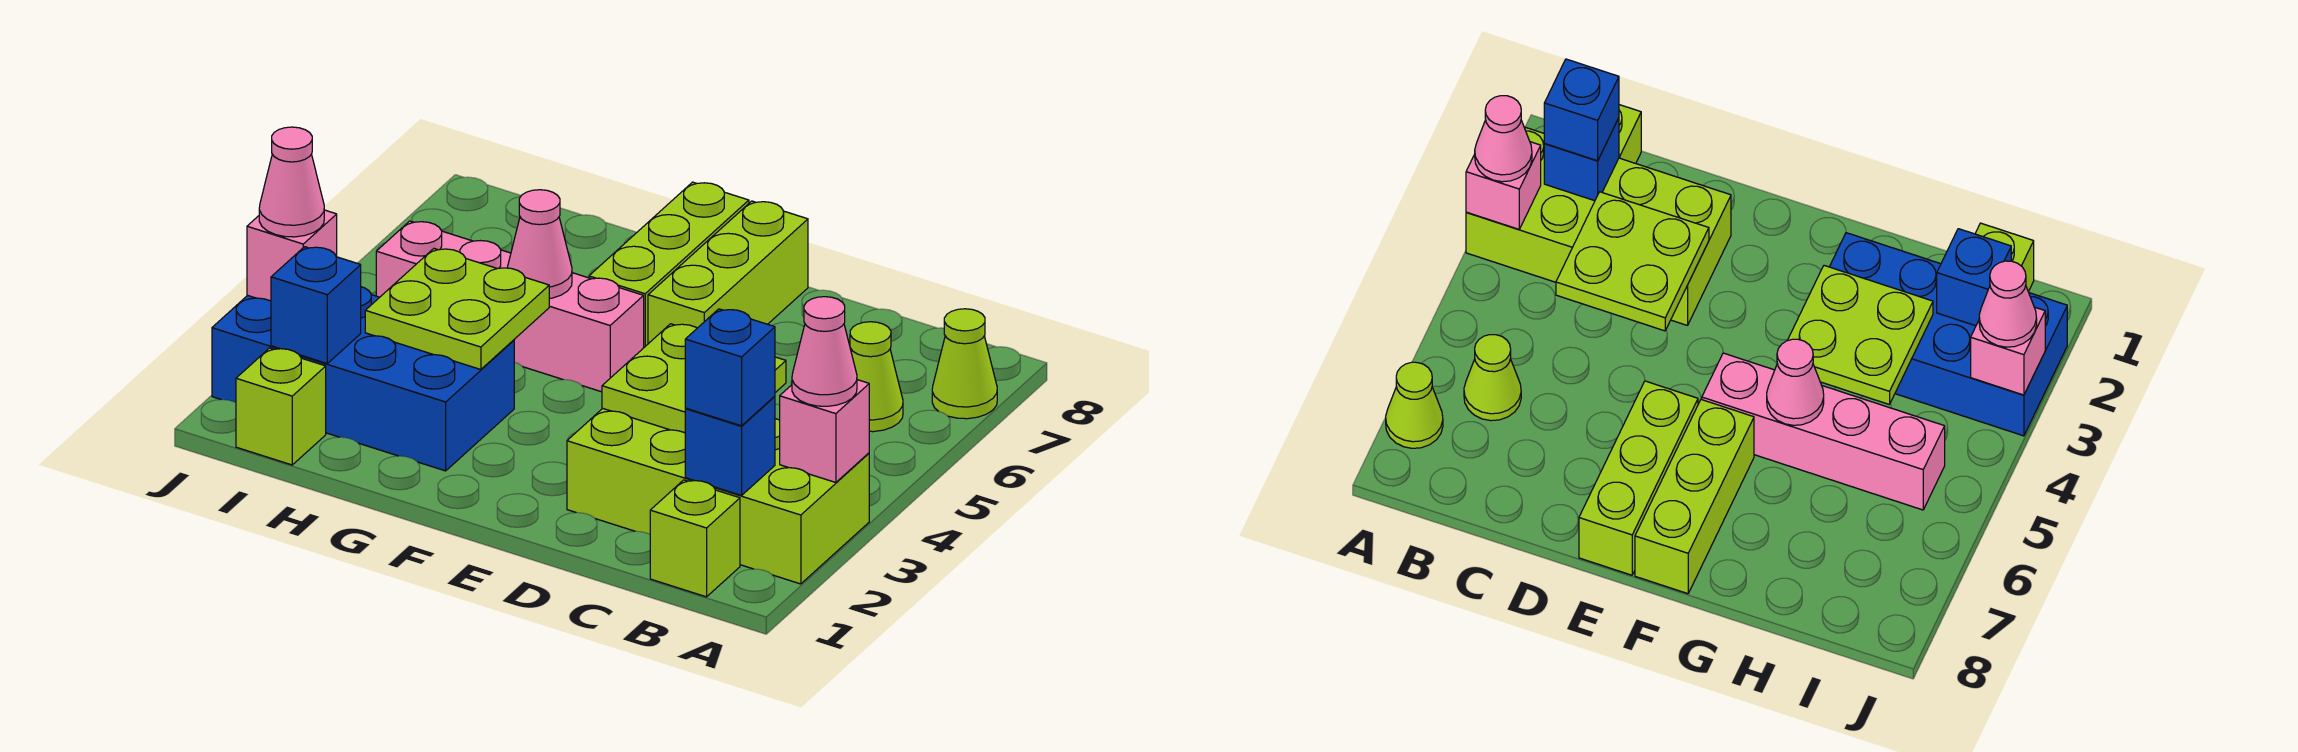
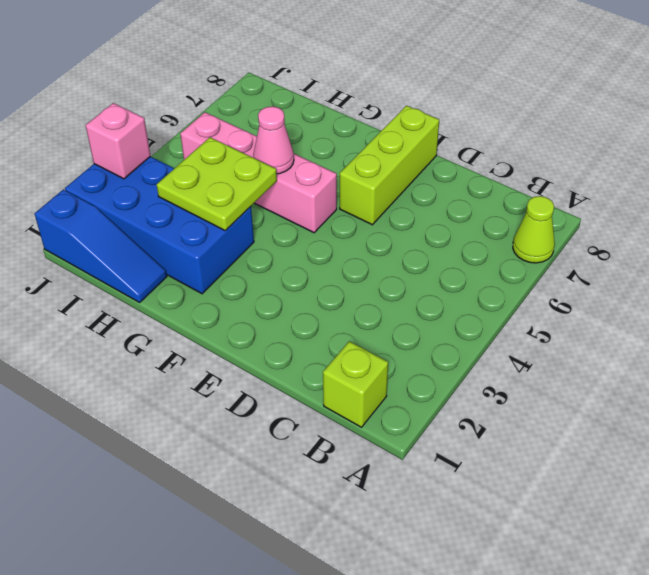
blue 1x3 slope [35,189,167,302] -> lime 1x1 brick [236,348,326,465]
none -> lime 2x4 brick [567,408,869,584]
none -> lime 1x1 cone [850,322,903,432]
none -> lime 1x3 brick [589,182,749,347]

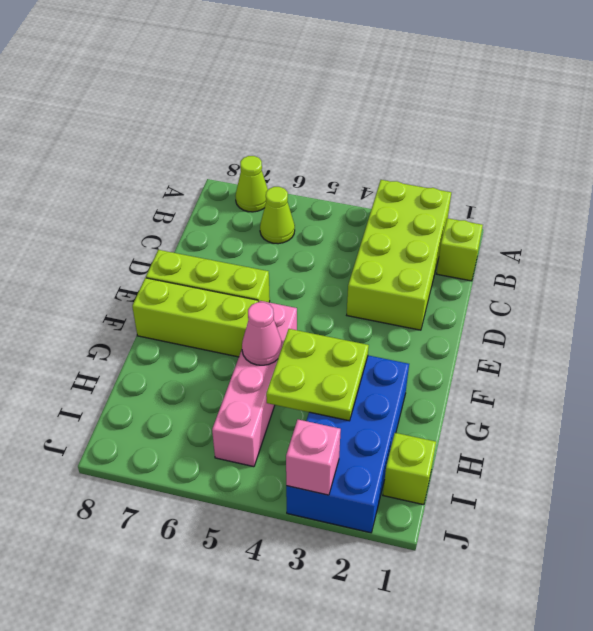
none -> pink 1x1 brick [780,380,869,483]
none -> blue 1x1 brick [685,396,775,495]
none -> lime 2x2 plate [602,324,786,433]

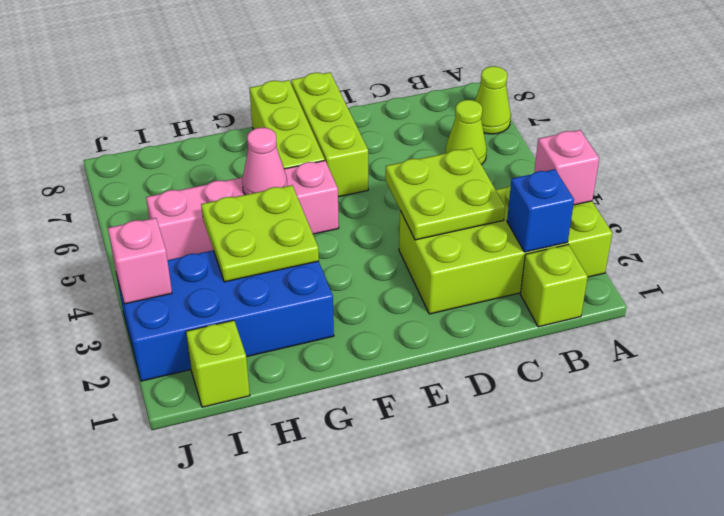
none -> blue 1x1 brick [271,247,361,363]
none -> pink 1x1 cone [792,297,857,406]
none -> blue 1x1 brick [685,309,775,426]

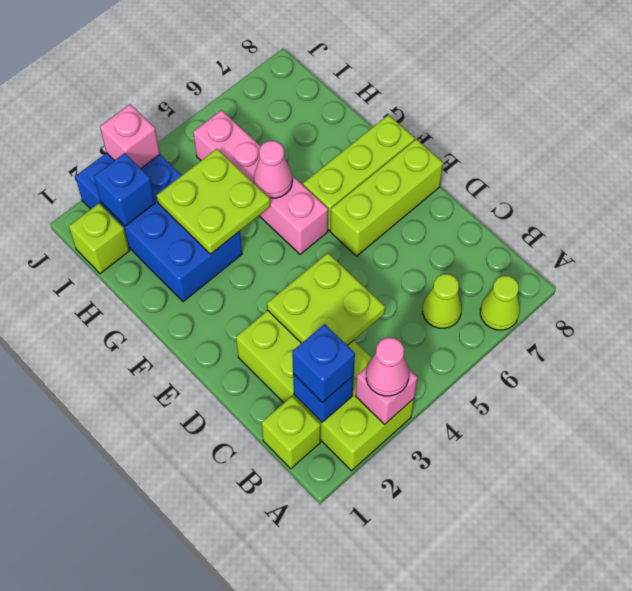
none -> pink 1x1 cone [259,127,324,237]

